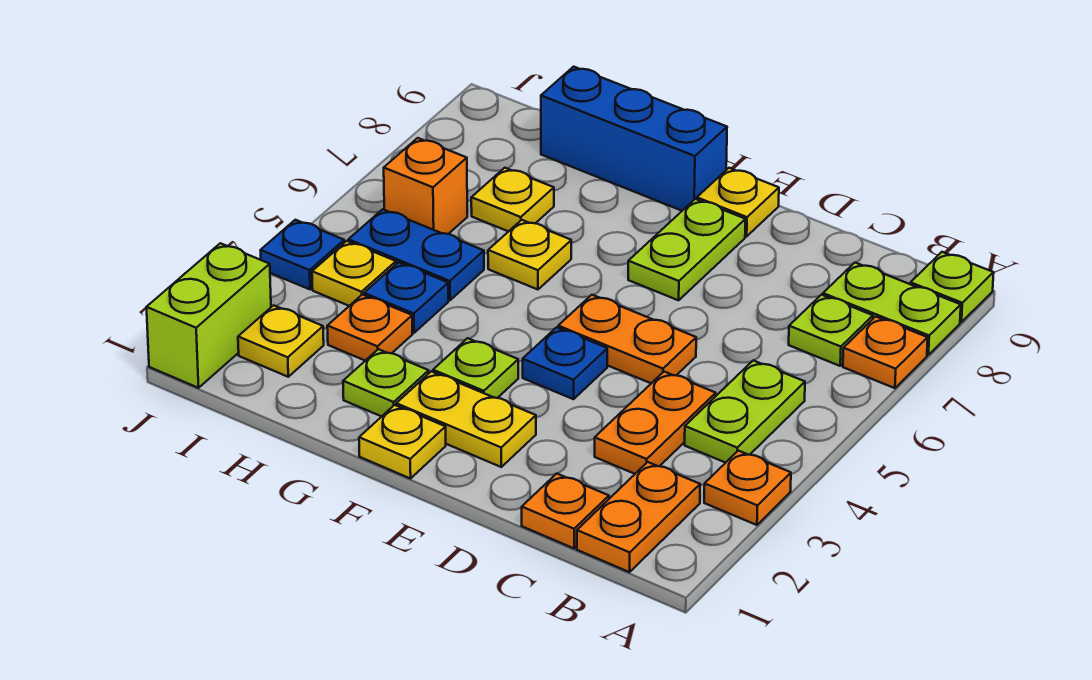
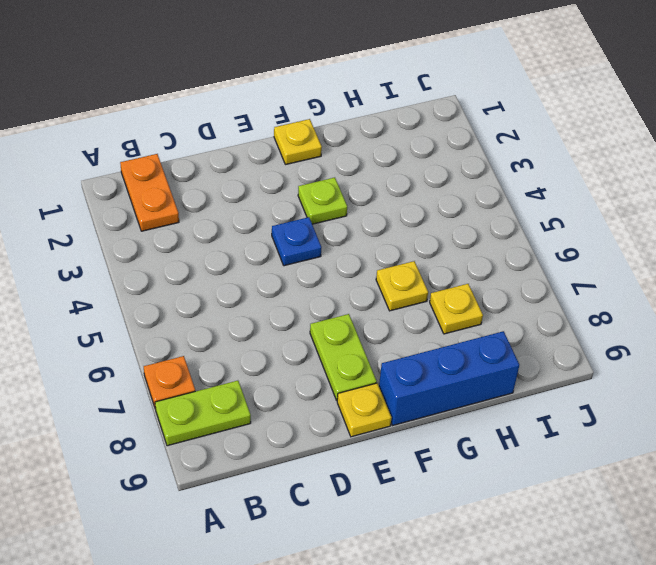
none -> orange 1x1 plate [704,451,791,525]
none -> lime 1x1 plate [910,252,994,322]
none -> lime 1x2 plate [685,360,805,463]

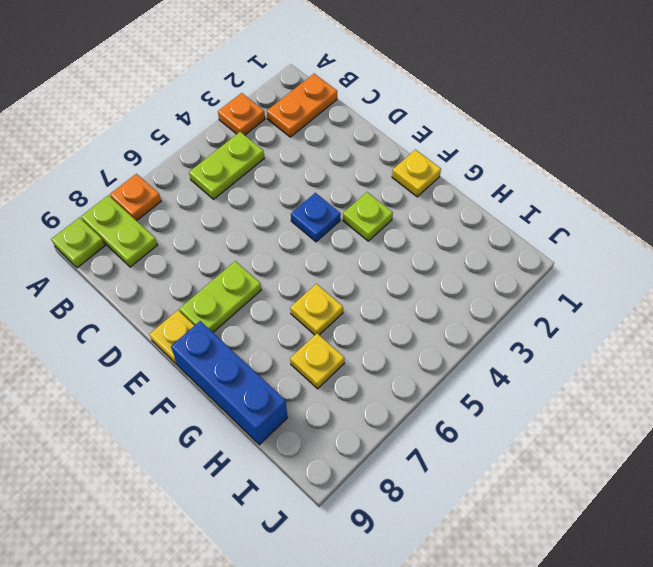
none -> lime 1x1 plate [789,295,873,366]
none -> orange 1x1 plate [522,474,609,548]
none -> orange 1x2 plate [595,372,716,474]

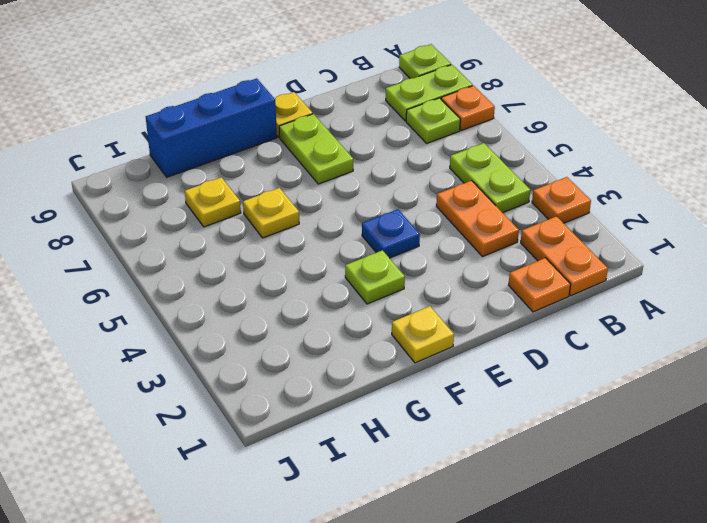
none -> orange 1x2 plate [558,295,696,383]
none -> yellow 1x2 plate [396,371,536,467]
none -> lime 1x1 plate [343,349,429,416]

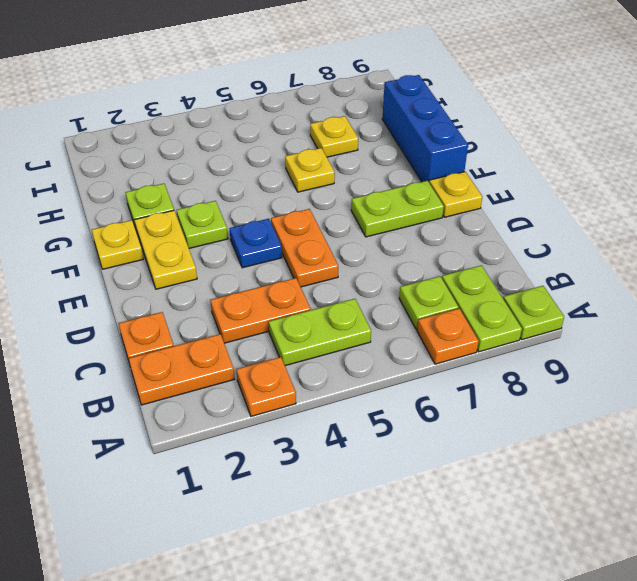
none -> orange 1x1 plate [327,295,413,361]
none -> blue 1x1 plate [364,262,448,333]
none -> blue 1x2 plate [348,209,484,300]

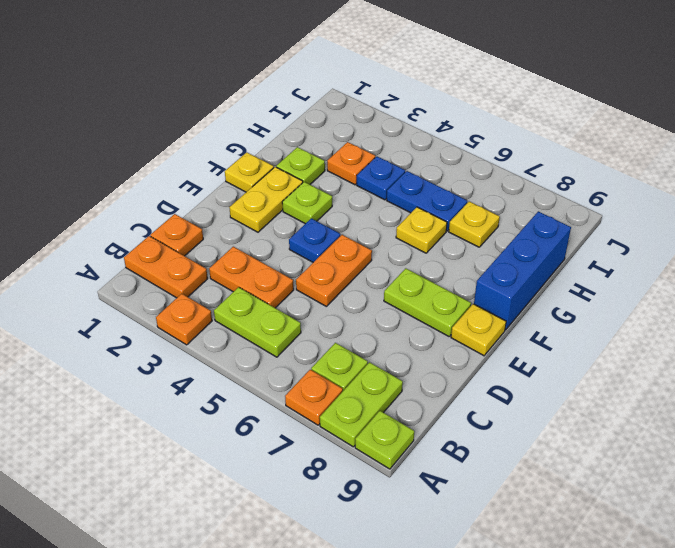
blue 1x2 plate [387,171,467,231] -> blue 1x2 plate turned to [348,209,484,300]
none -> yellow 1x1 plate [238,305,324,377]
none -> yellow 1x1 plate [312,241,396,306]
none -> orange 1x1 brick [384,138,467,234]

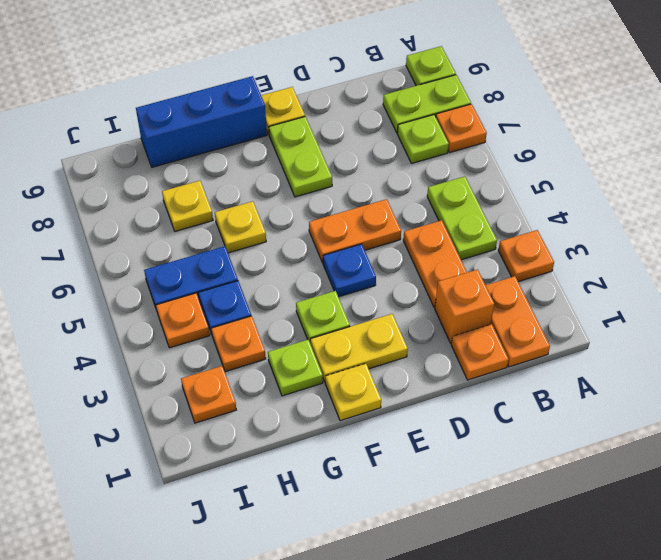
orange 1x1 brick [435,270,494,343] -> orange 1x1 brick moved to [384,138,467,234]
orange 1x1 plate [181,366,236,423] -> yellow 1x1 plate [238,305,324,377]
orange 1x1 plate [156,293,210,348] -> yellow 1x1 plate [312,241,396,306]
none -> lime 1x2 brick [146,243,271,388]
none -> blue 1x1 plate [260,220,344,289]

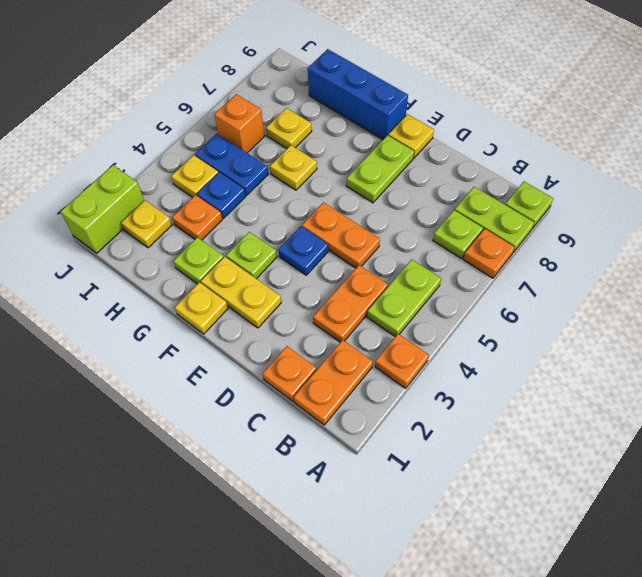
none -> blue 1x1 plate [260,220,344,289]

